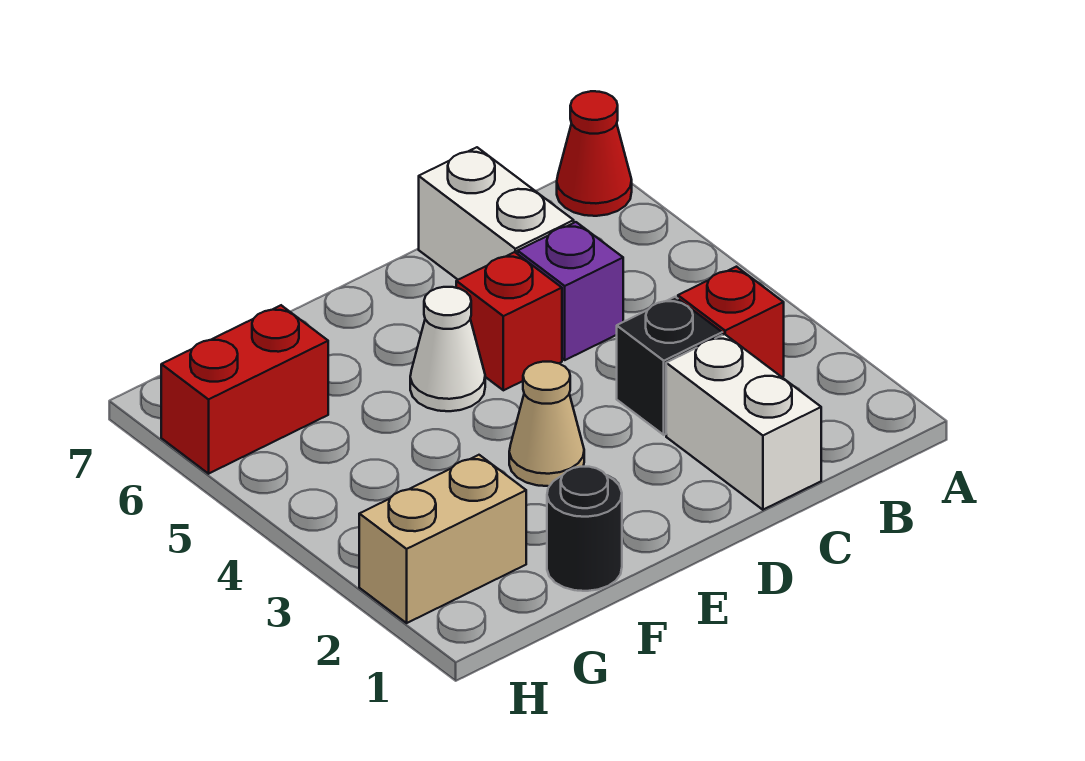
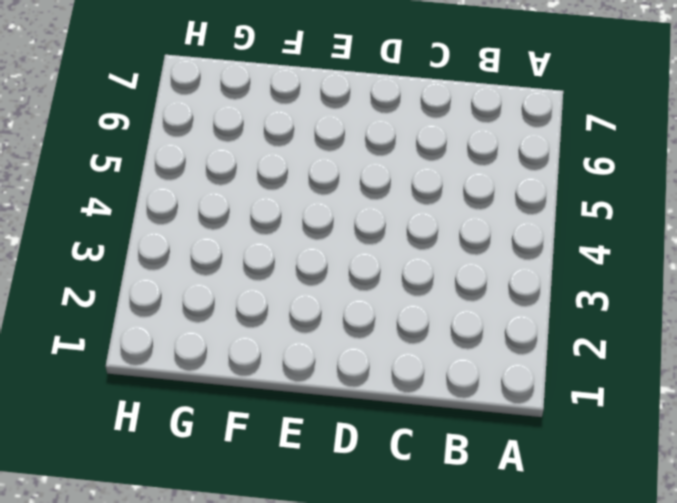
none -> red 1x1 cone [557,91,632,216]
none -> red 1x1 brick [678,267,784,377]
none -> white 1x2 brick [666,334,821,510]

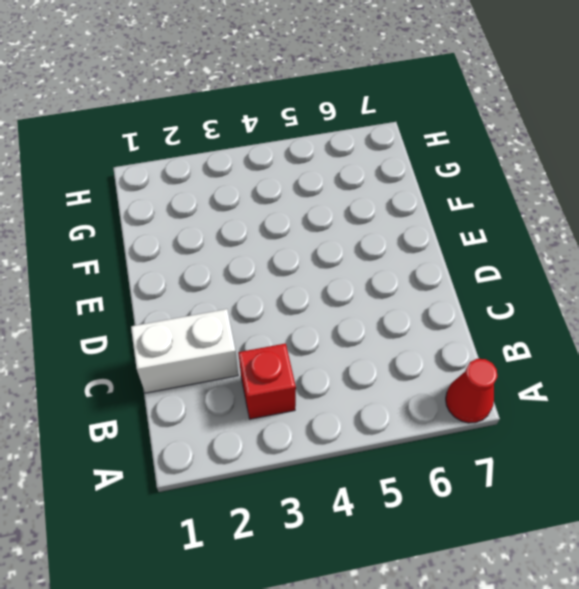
none -> black 1x1 brick [617,297,722,435]
none -> purple 1x1 brick [518,222,623,360]
none -> white 1x2 brick [419,147,574,280]

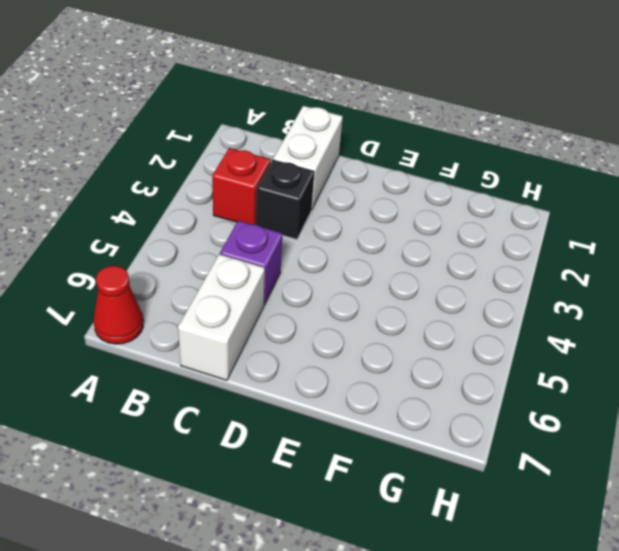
none -> red 1x1 brick [456,252,562,390]
none -> tan 1x1 cone [509,362,584,486]
none -> white 1x1 cone [410,287,485,411]

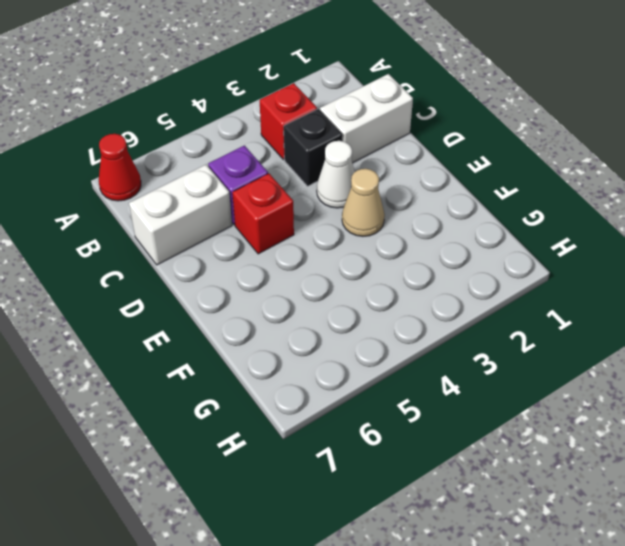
white 1x1 cone [317,141,355,208] -> white 1x1 cone moved to [410,287,485,411]
none -> black 1x1 round brick [547,467,622,591]
none -> tan 1x2 brick [359,455,526,623]
none -> red 1x2 brick [161,305,328,474]

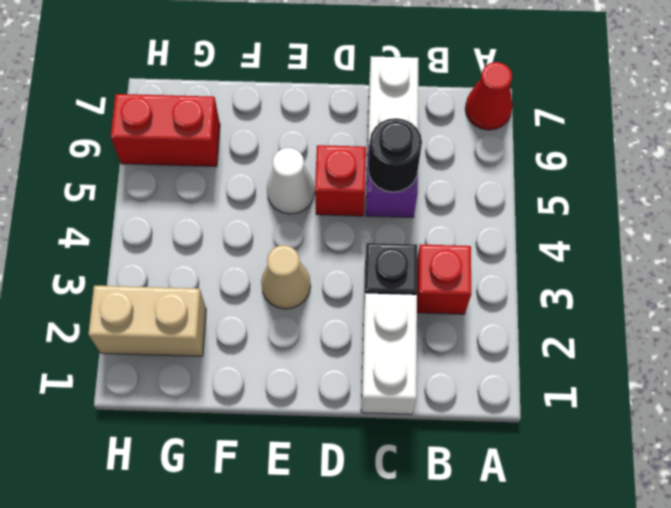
black 1x1 round brick [368,118,422,192] -> black 1x1 round brick moved to [547,467,622,591]

